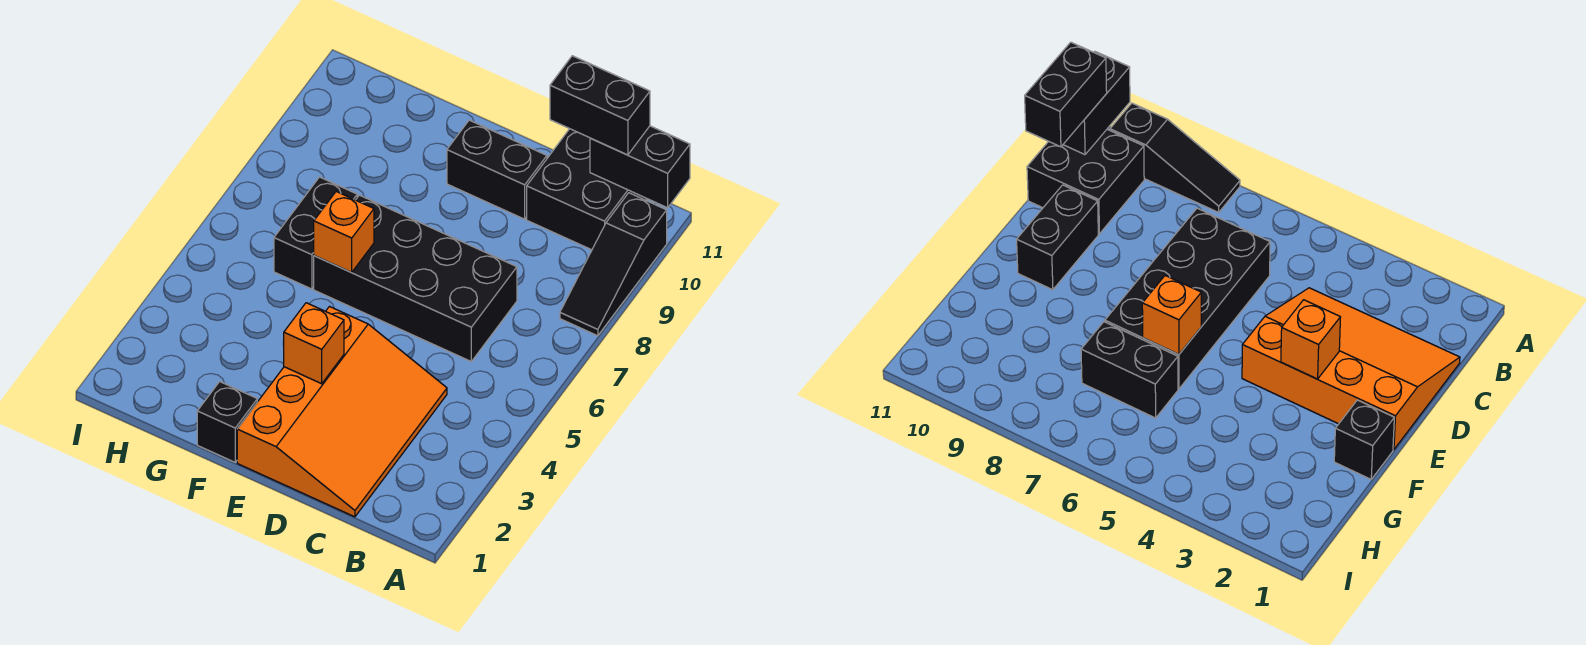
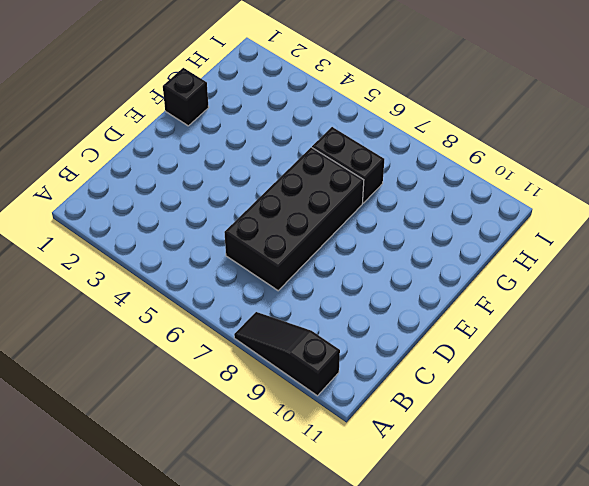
none -> black 2x2 brick [527,129,647,250]
none -> orange 3x4 slope [237,307,447,517]

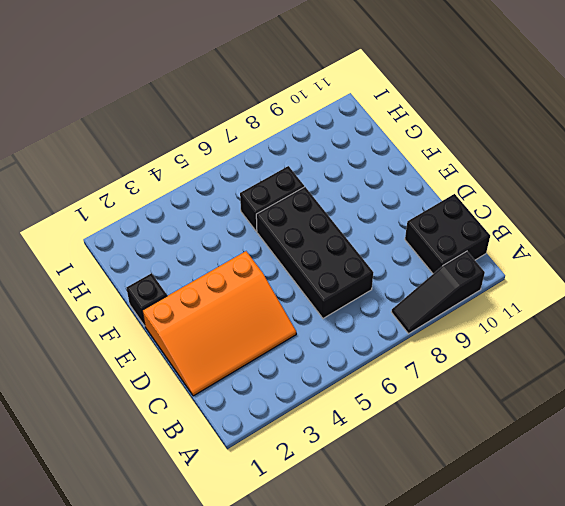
none -> black 1x2 brick [447,120,547,219]
none -> black 1x2 brick [590,126,690,208]

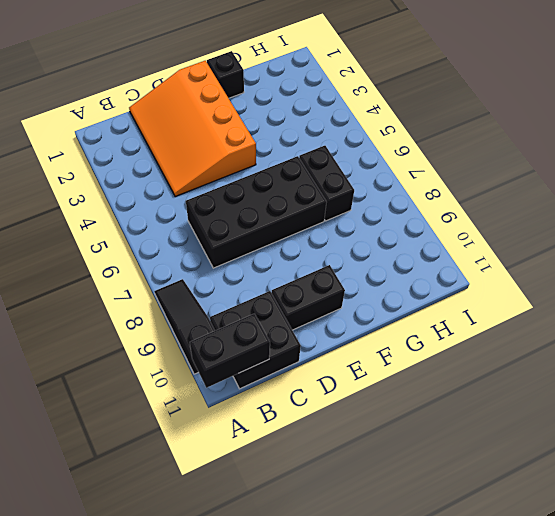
none -> orange 1x1 brick [283,303,344,384]
none -> orange 1x1 brick [314,192,374,272]

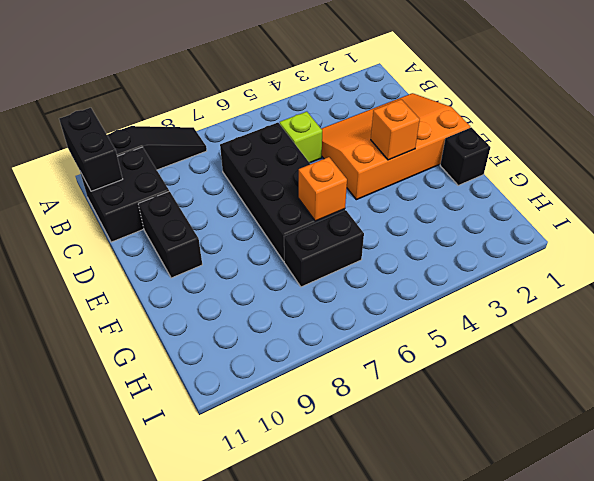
lime 1x1 brick [280,112,322,163] -> none
none -> black 1x2 brick [550,56,650,155]

